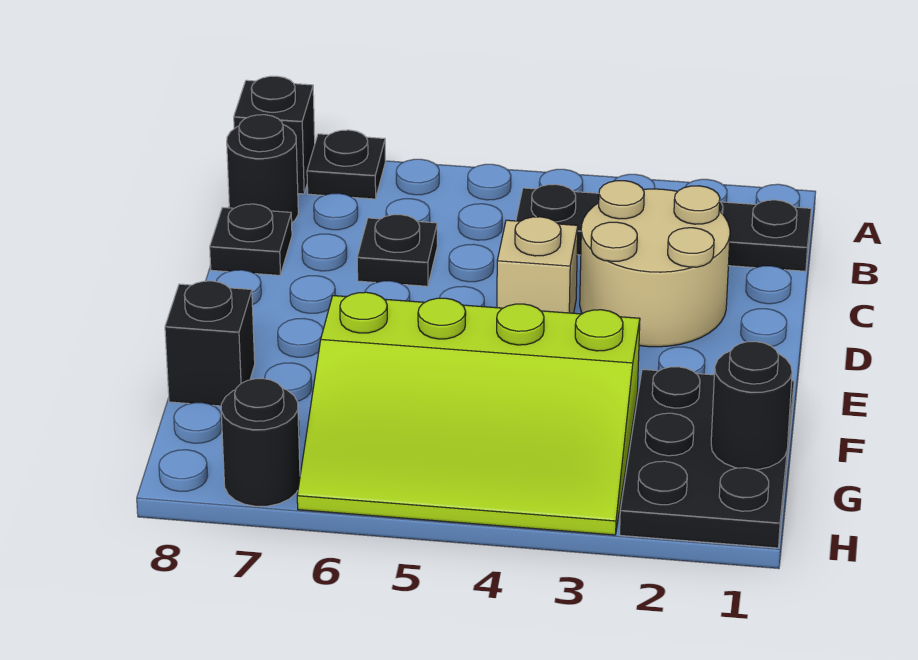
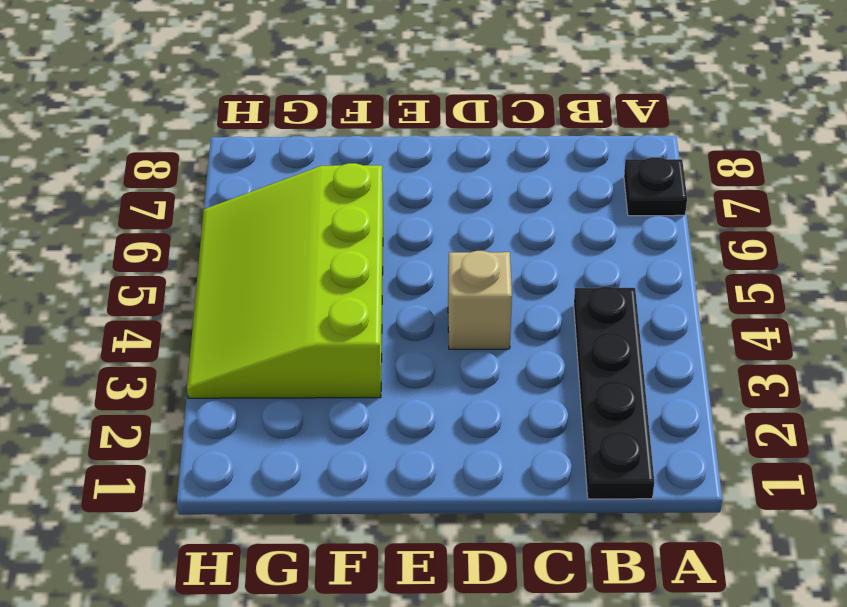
none -> black 1x1 brick [234,76,315,194]
none -> black 1x1 round brick [227,115,298,222]
none -> tan 2x2 round brick [580,181,730,347]

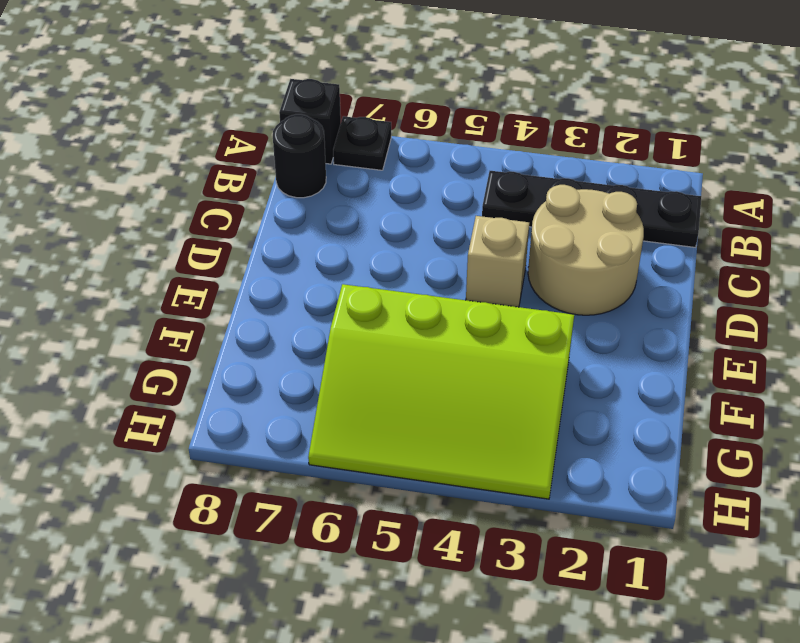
none -> black 1x1 plate [357,215,437,286]
none -> black 1x1 plate [210,204,292,275]
none -> black 2x3 plate [620,367,794,548]

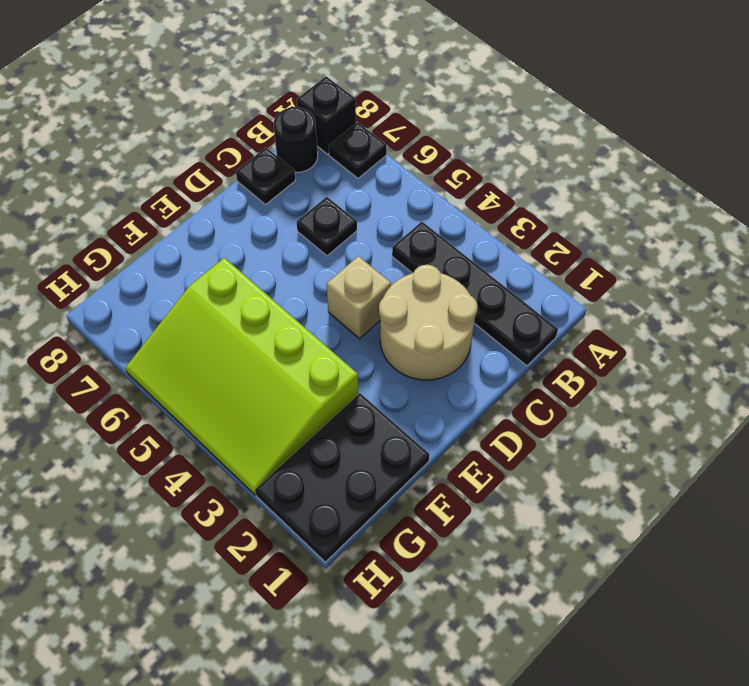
none -> black 1x1 brick [165,281,255,406]
none -> black 1x1 round brick [221,379,300,506]
none -> black 1x1 round brick [711,342,792,469]

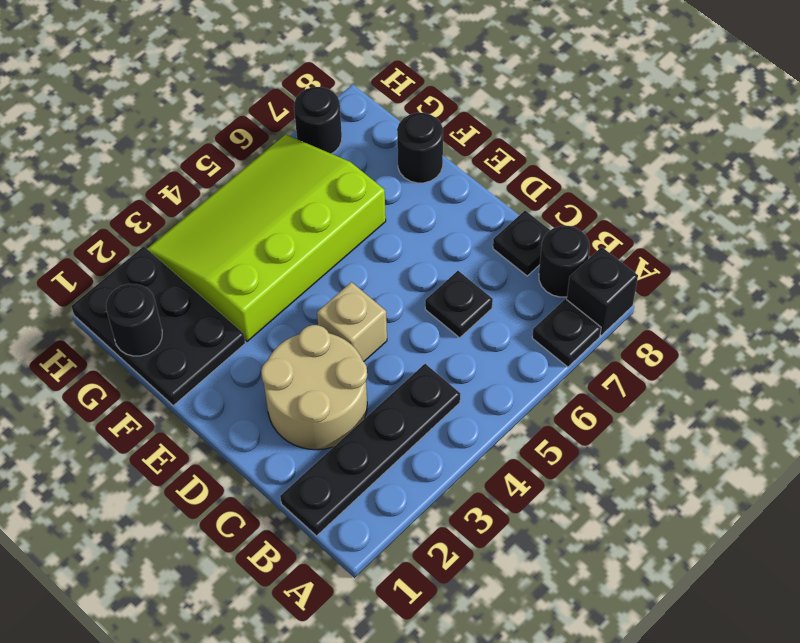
black 1x1 round brick [397,113,443,183] -> black 1x1 brick [165,281,255,406]

